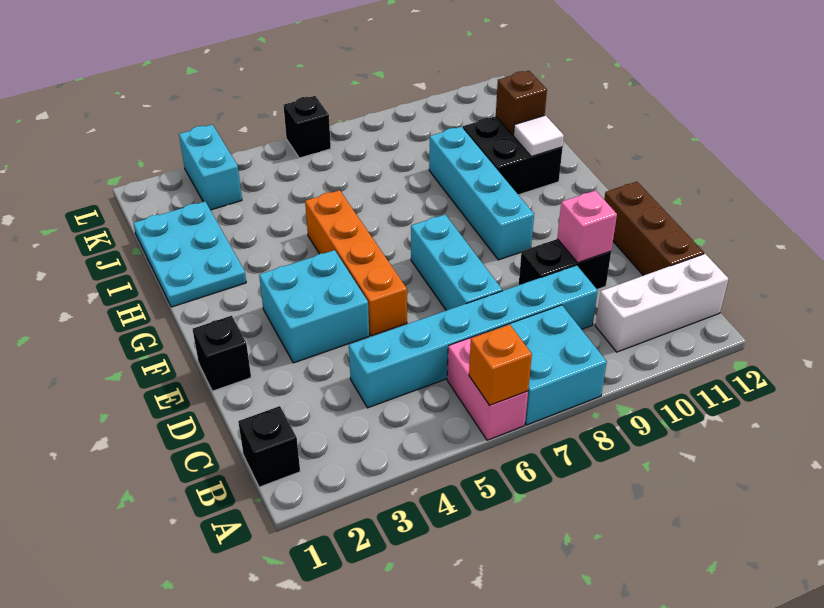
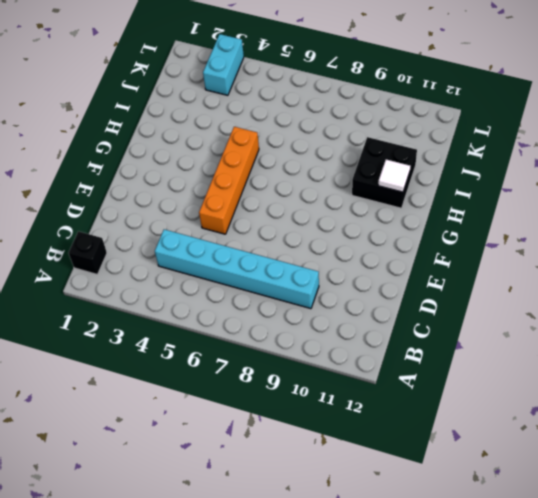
none -> pink 1x2 brick [447,332,528,440]
none -> cyan 2x2 brick [488,305,607,425]
none -> white 1x3 brick [595,254,729,352]

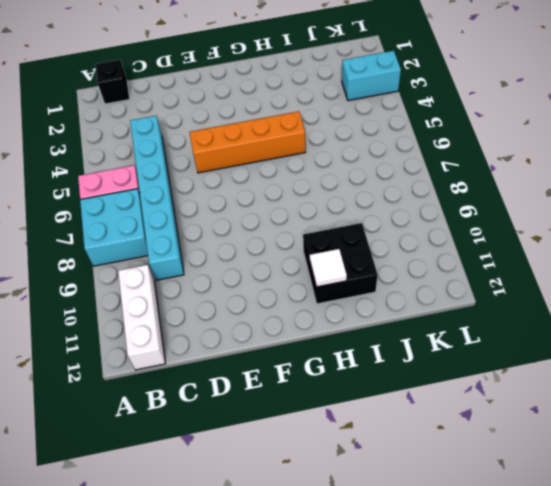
none -> brown 1x3 brick [604,182,704,276]
none -> cyan 1x3 brick [411,215,502,310]
none -> black 1x2 brick [519,239,611,289]

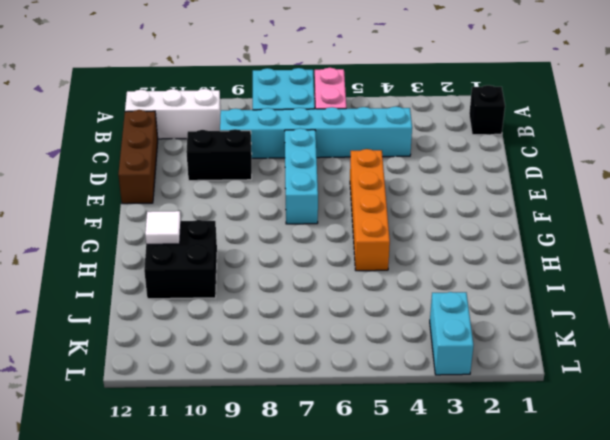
none -> black 1x1 brick [193,316,251,391]
none -> cyan 2x2 brick [259,250,369,363]
none -> cyan 1x4 brick [429,127,534,260]

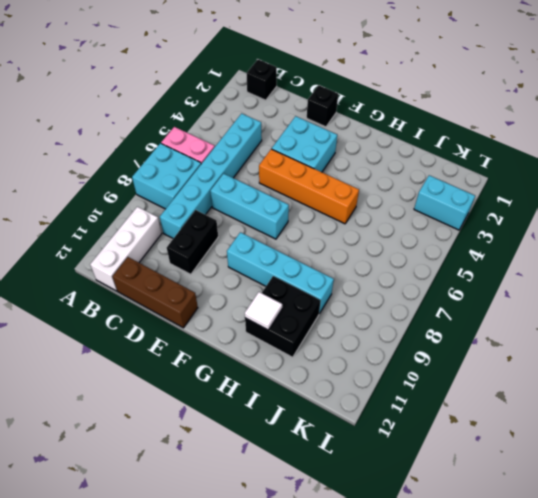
none -> cyan 2x3 plate [133,201,246,307]
none -> black 1x1 brick [283,96,331,158]
none -> orange 1x1 brick [469,325,532,405]

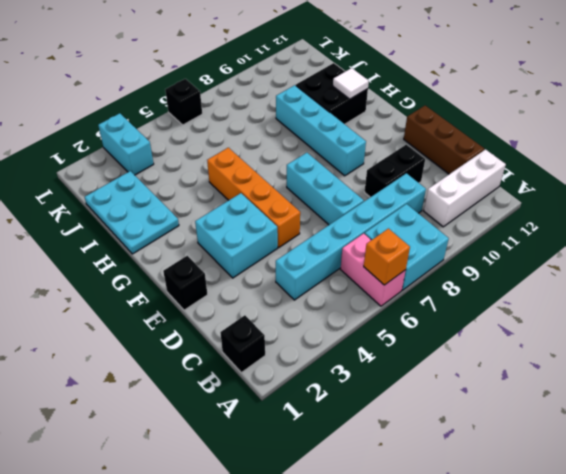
none -> pink 1x1 brick [557,190,617,263]
none -> brown 1x1 brick [496,71,547,135]

